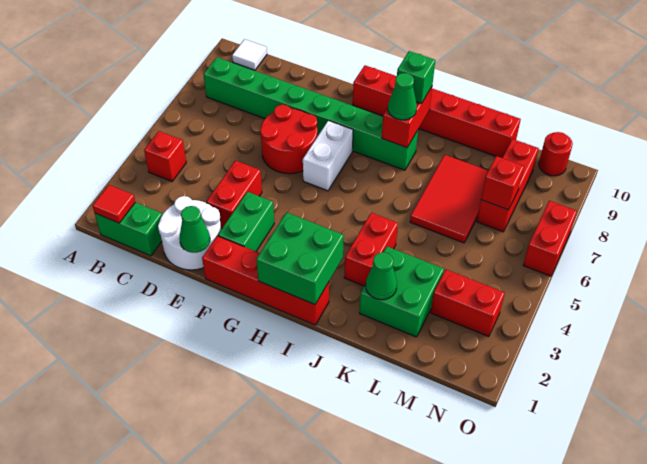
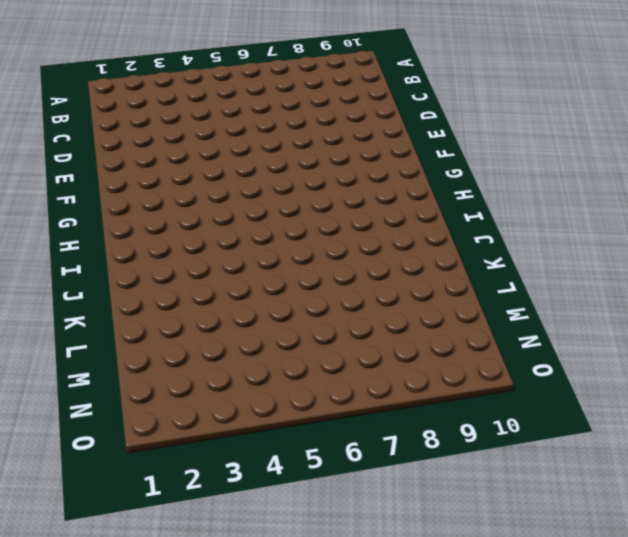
none -> green 1x2 brick [95,202,162,256]
none -> red 1x1 brick [144,131,186,181]
none -> green 1x8 brick [203,57,418,170]

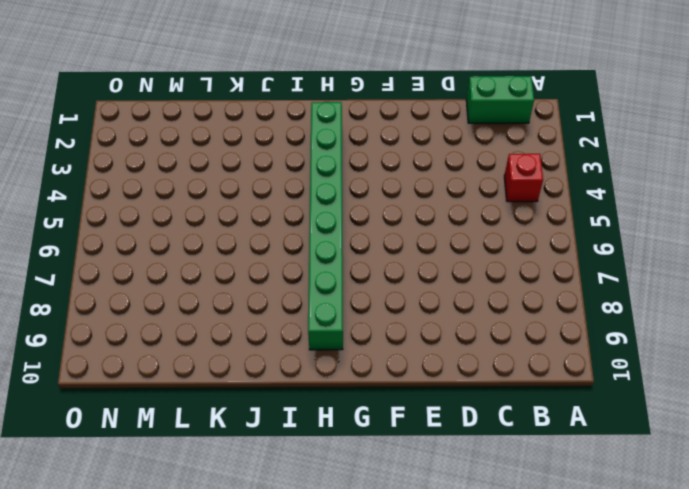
green 1x8 brick [308,102,343,350] -> green 1x8 brick turned to [203,57,418,170]
none -> white 1x1 tile [232,39,267,70]
none -> white 2x2 round brick [158,196,221,270]
none -> red 1x2 brick [206,161,262,228]

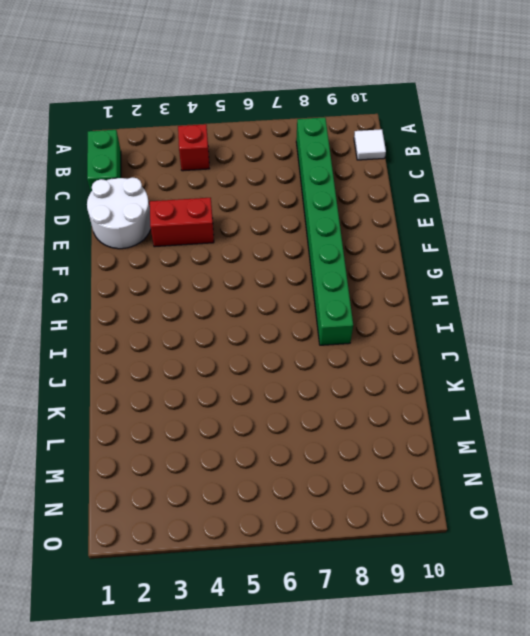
none -> red 2x2 round brick [260,105,317,174]
none -> red 1x4 brick [202,236,329,325]
none -> green 1x2 brick [218,192,274,251]

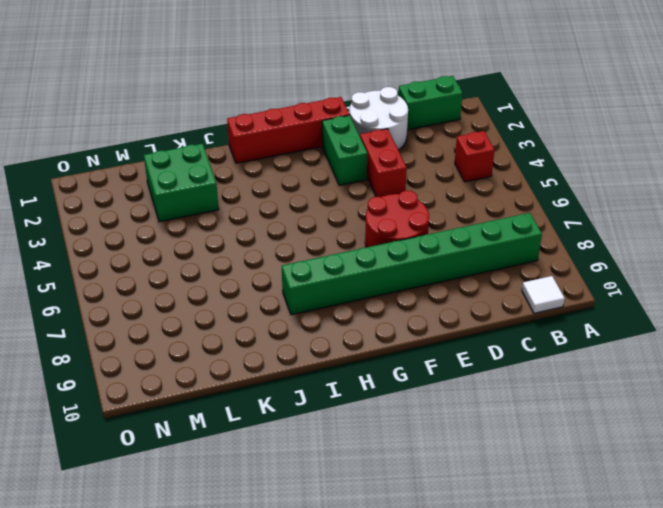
none -> white 1x2 brick [303,120,353,191]
none -> red 1x6 brick [353,65,521,158]
none -> red 1x2 brick [344,213,398,286]

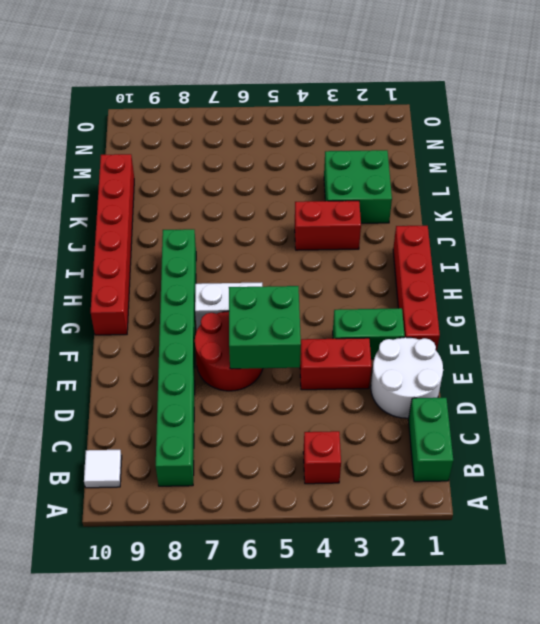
green 2x2 brick [229,286,301,369] -> green 2x2 brick moved to [256,212,344,305]
none -> red 2x3 tile [410,155,488,243]
none -> red 1x2 brick [431,270,505,337]
none -> red 1x3 brick [477,139,539,232]

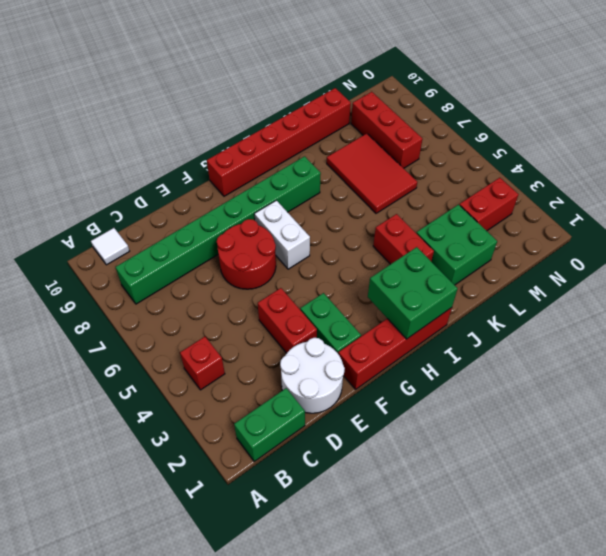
none -> red 1x1 round brick [539,132,573,176]
none -> red 1x2 brick [523,201,577,276]
none -> red 1x1 tile [93,185,135,223]

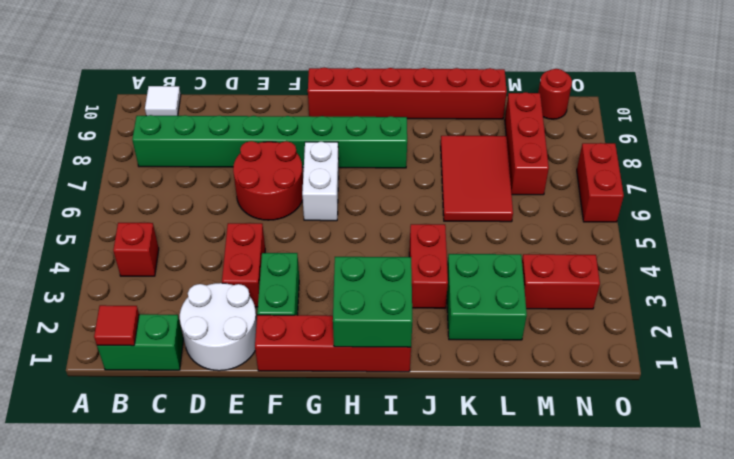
none -> green 1x1 cone [180,206,210,253]
none -> red 1x2 brick [382,87,432,148]
none -> green 1x1 cone [366,252,397,300]

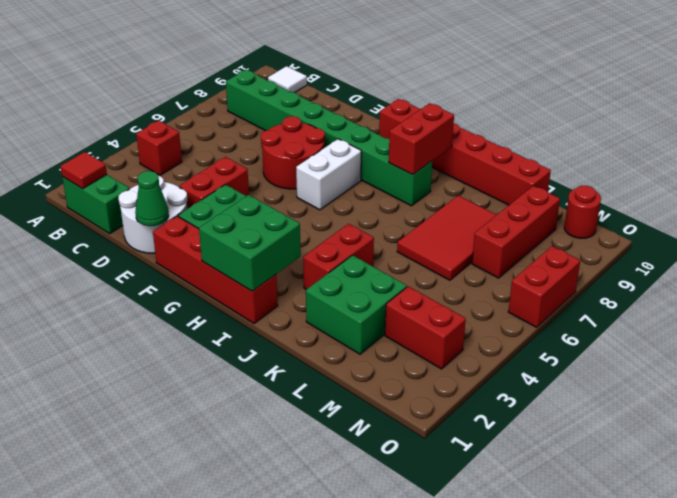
none -> green 1x1 cone [366,252,397,300]
none -> red 1x1 brick [481,156,524,210]
none -> green 1x1 cone [388,73,417,120]

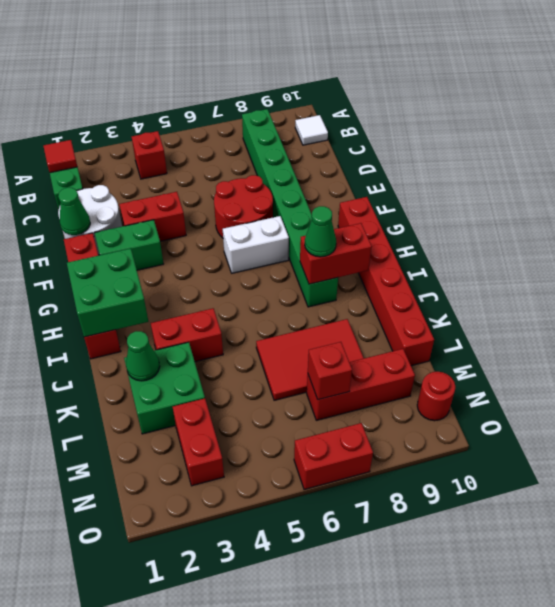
none -> green 1x1 brick [397,51,435,103]

